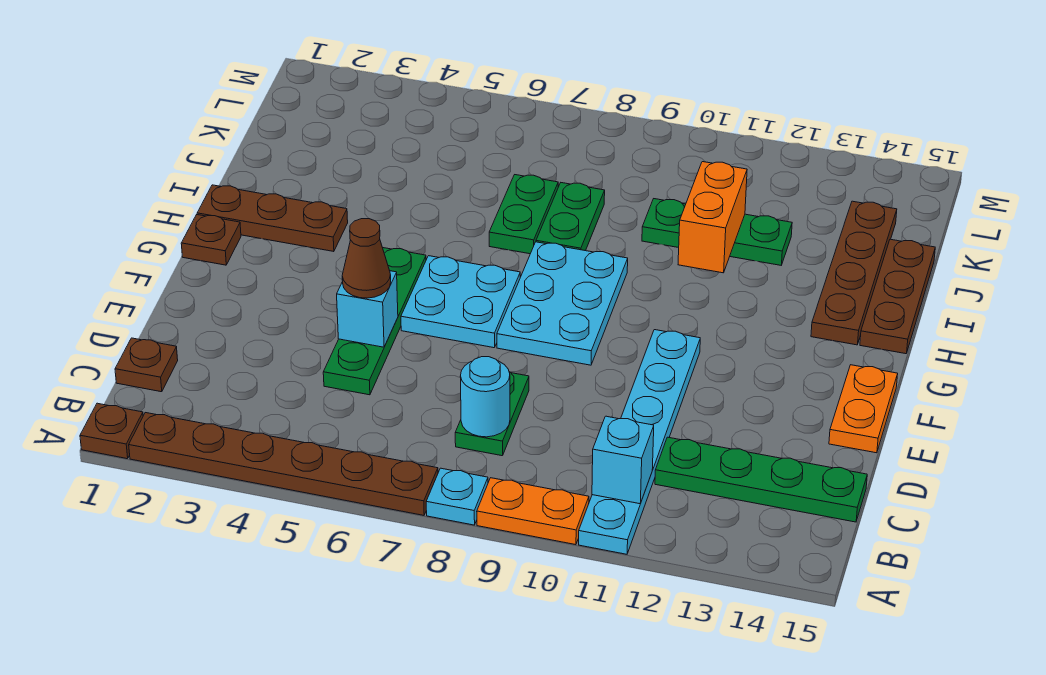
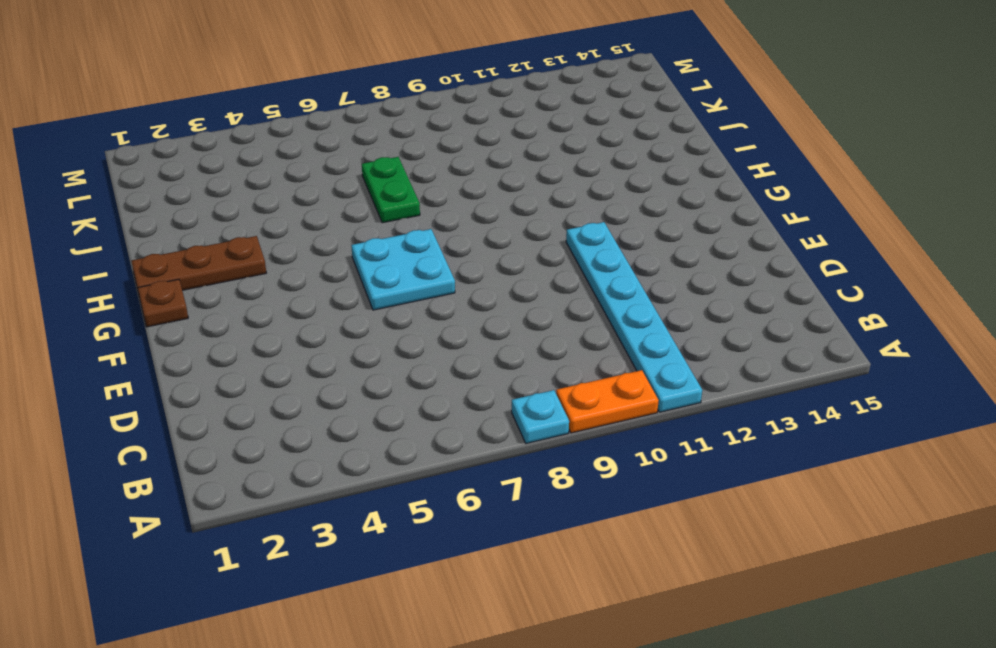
none -> brown 1x1 plate [80,403,143,459]
none -> brown 1x6 plate [129,413,438,515]
none -> brown 1x1 plate [115,338,178,392]

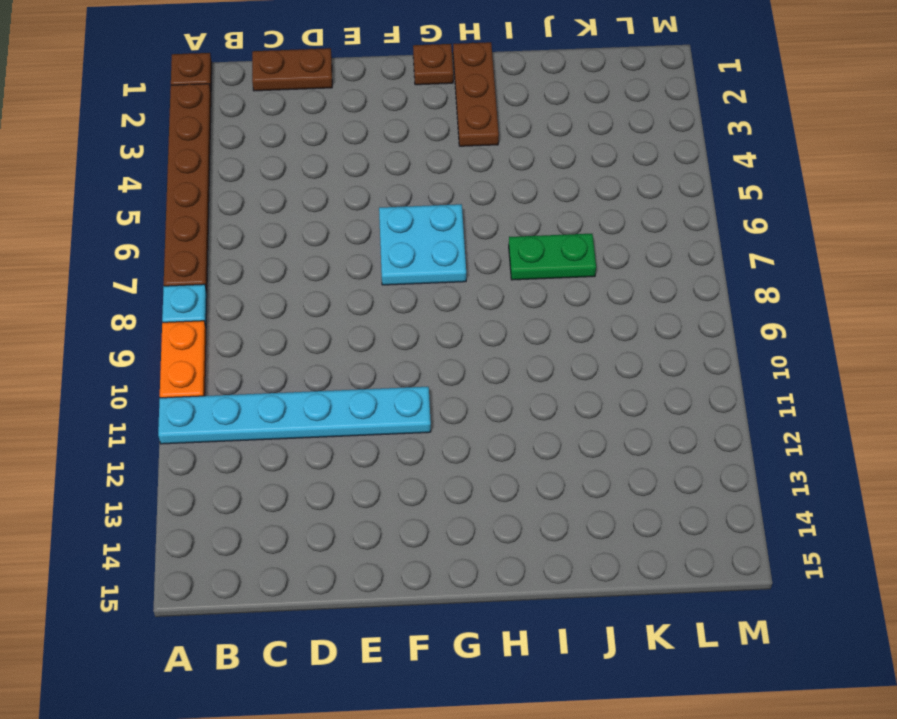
brown 1x2 plate [252,48,332,91] -> brown 1x1 plate [115,338,178,392]
none -> green 1x2 plate [455,372,529,456]
none -> green 1x4 plate [655,437,867,522]
none -> green 1x4 plate [323,248,426,395]

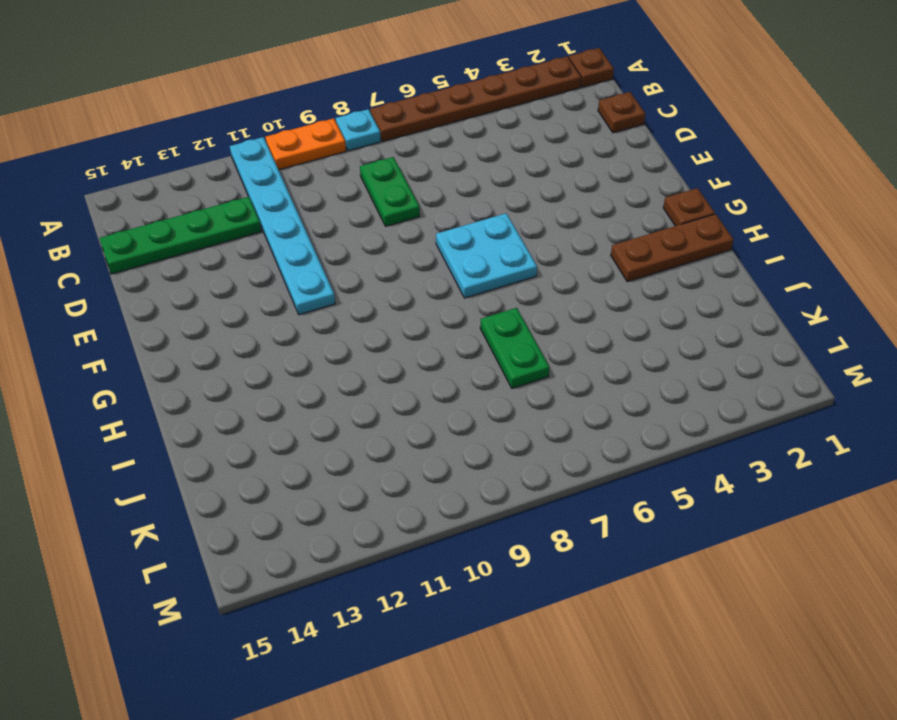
none -> green 1x4 plate [323,248,426,395]
none -> orange 1x2 plate [829,365,898,453]
none -> cyan 2x3 plate [497,242,628,365]

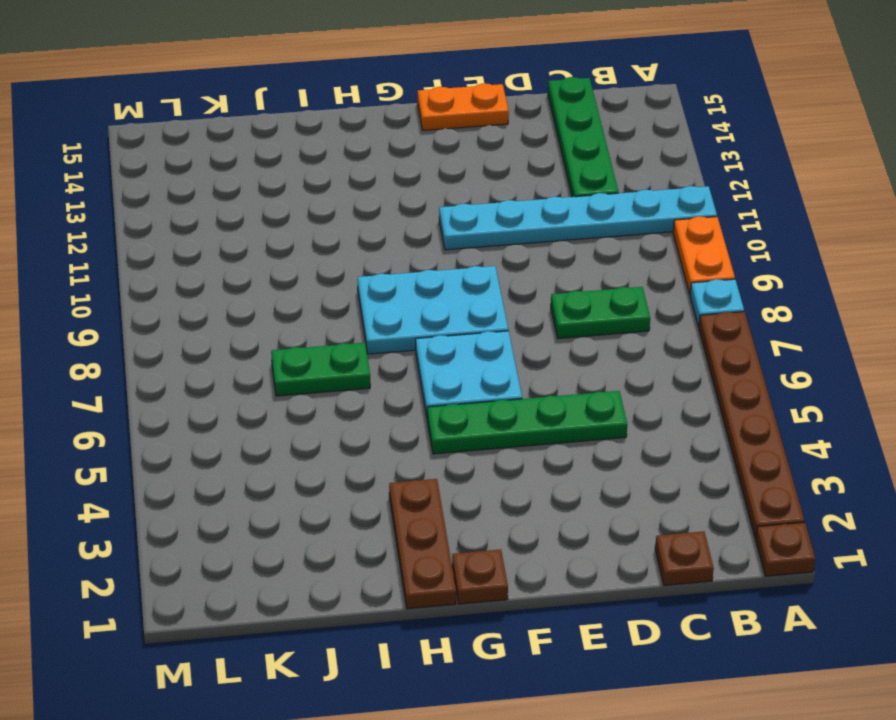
none -> brown 1x4 plate [811,201,897,345]
none -> brown 1x3 plate [860,239,935,354]
none -> green 1x2 plate [536,183,605,251]

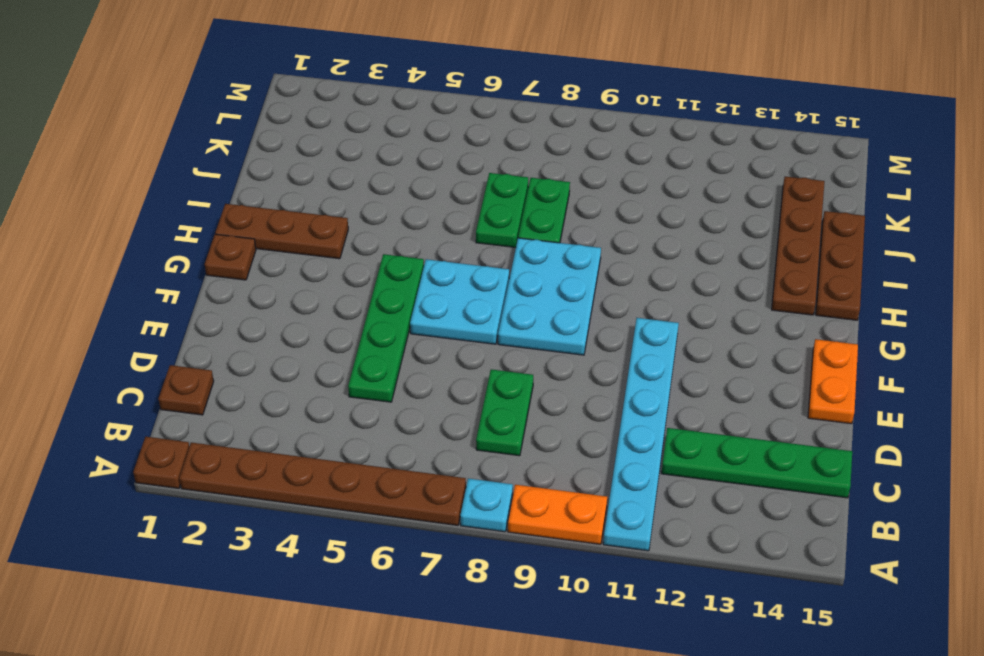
none -> green 1x3 plate [642,199,792,265]
none -> cyan 1x1 brick [592,416,654,504]
none -> cyan 1x1 round brick [460,357,510,437]

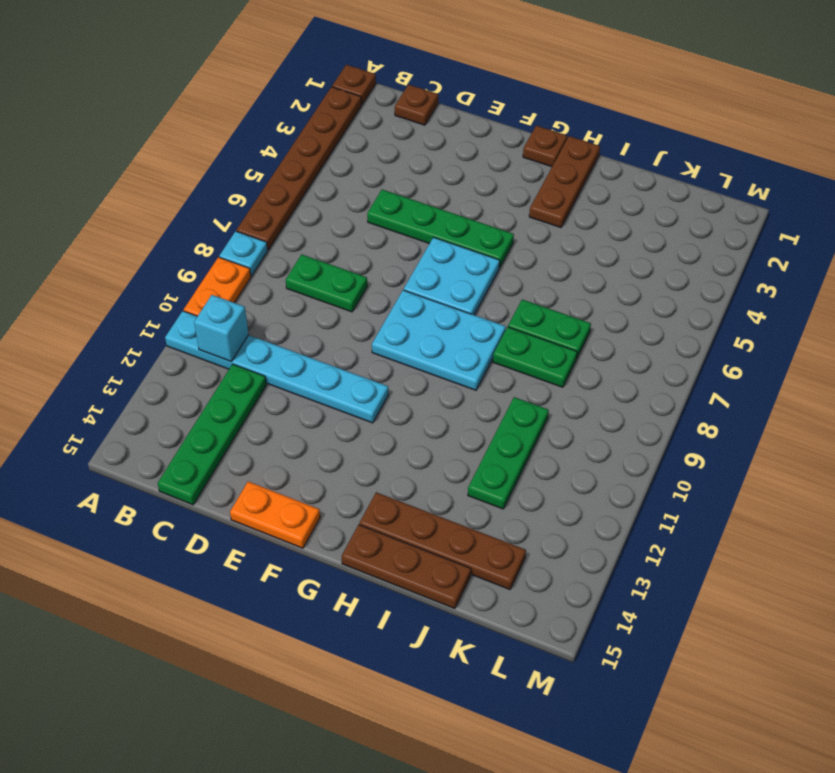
none -> cyan 1x1 round brick [460,357,510,437]
none -> cyan 1x1 brick [337,271,398,347]
none -> orange 1x2 brick [678,162,747,273]

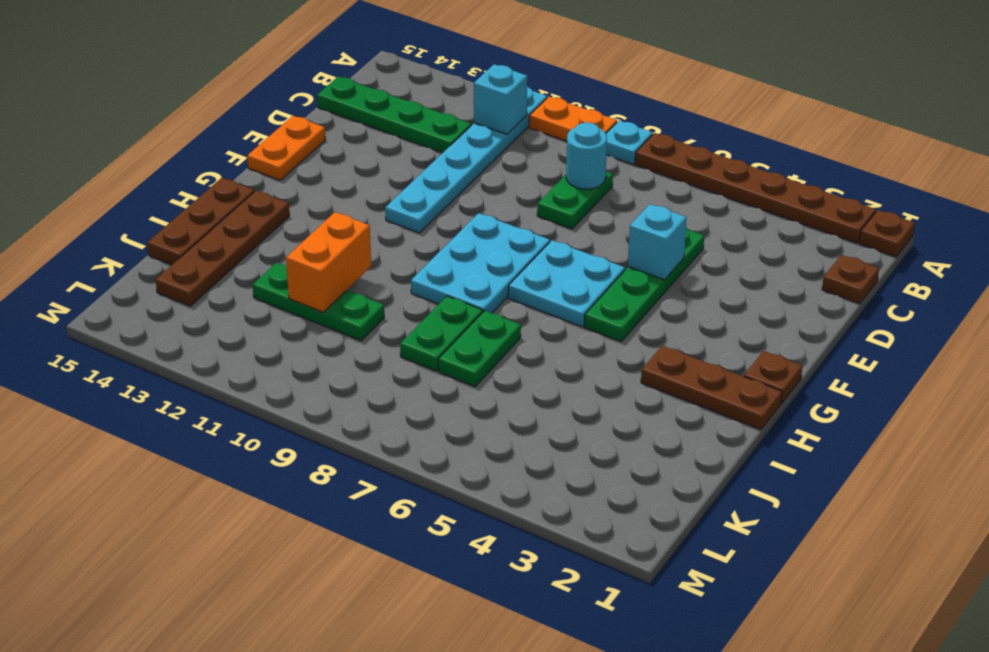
none -> brown 1x1 cone [342,219,391,298]

